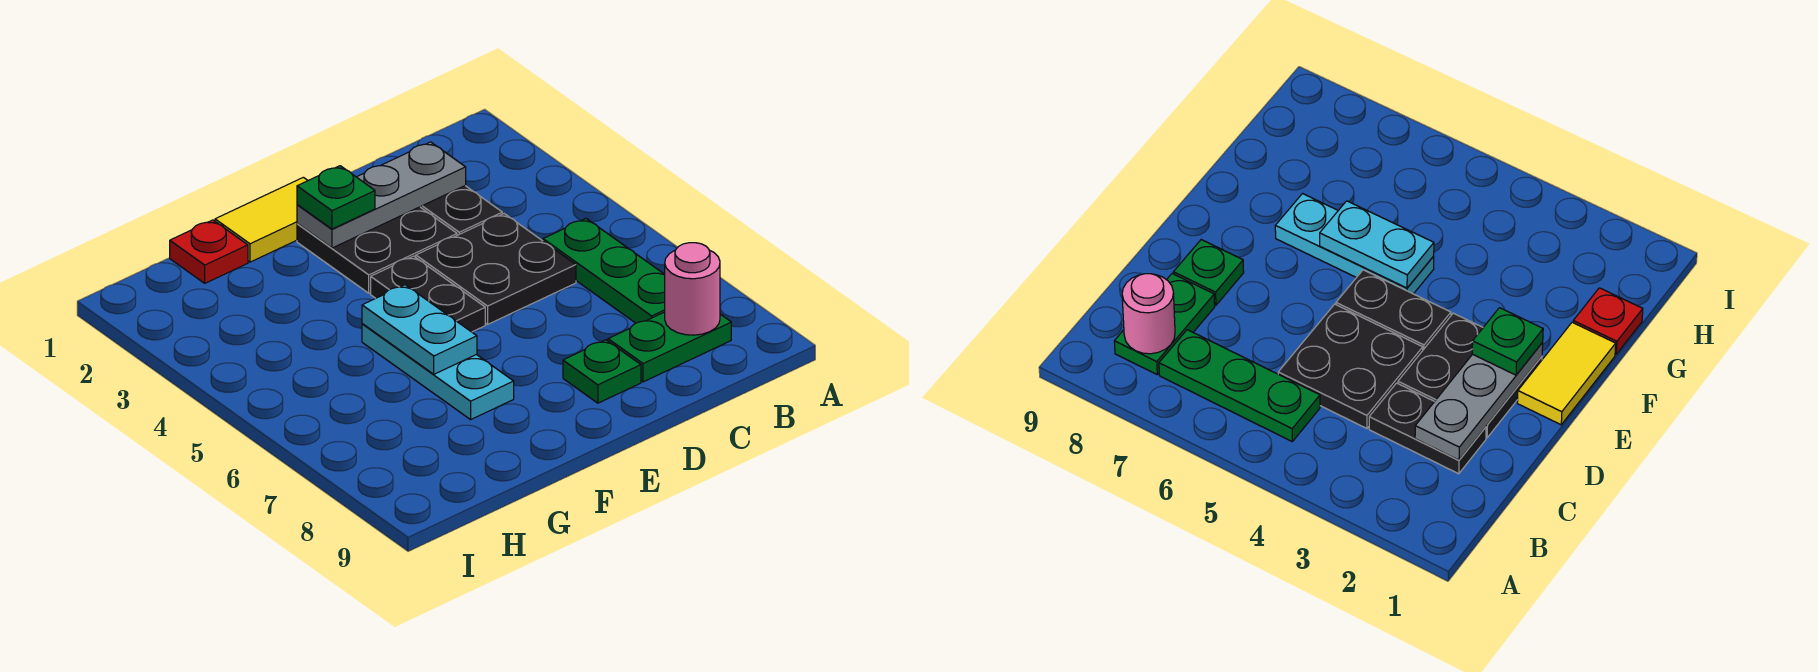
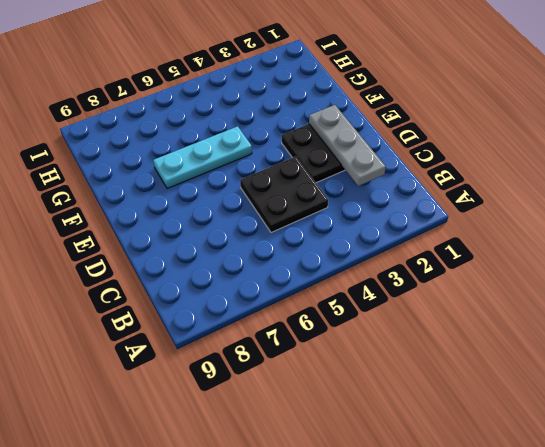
none -> green 1x3 plate [543,219,665,323]
none -> green 1x2 plate [608,312,731,382]
none -> black 1x2 plate [421,186,502,235]

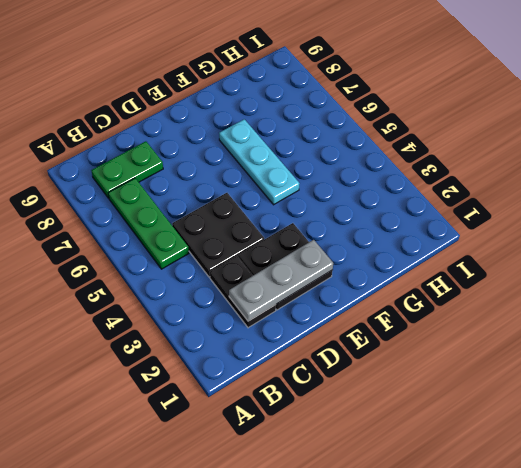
none -> green 1x1 plate [563,340,641,403]
none -> yellow 1x2 tile [215,177,308,262]
none -> black 1x2 plate [371,256,485,332]

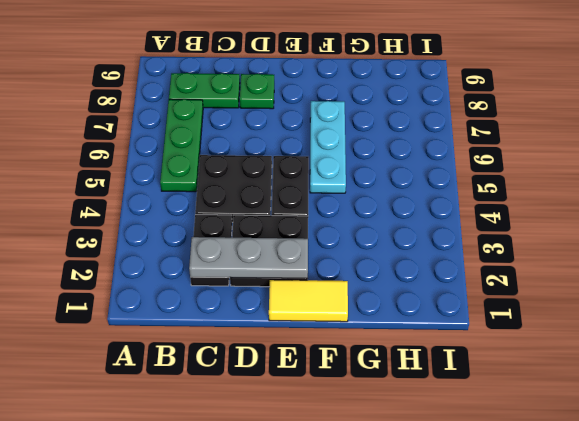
none -> red 1x1 plate [170,220,248,283]
none -> pink 1x1 round brick [665,243,720,335]
none -> cyan 1x2 plate [362,285,477,374]

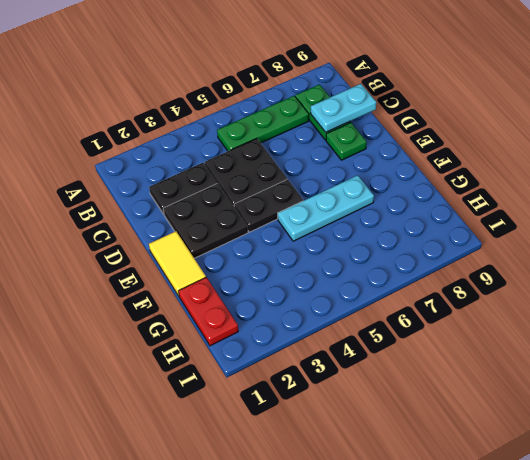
cyan 1x2 plate [311,84,376,132] -> cyan 1x2 plate moved to [362,285,477,374]
red 1x2 plate [179,277,238,346] -> red 1x1 plate [170,220,248,283]
none -> pink 1x1 round brick [665,243,720,335]
none -> grey 1x3 plate [297,142,466,248]
none -> green 1x1 plate [297,166,375,229]

